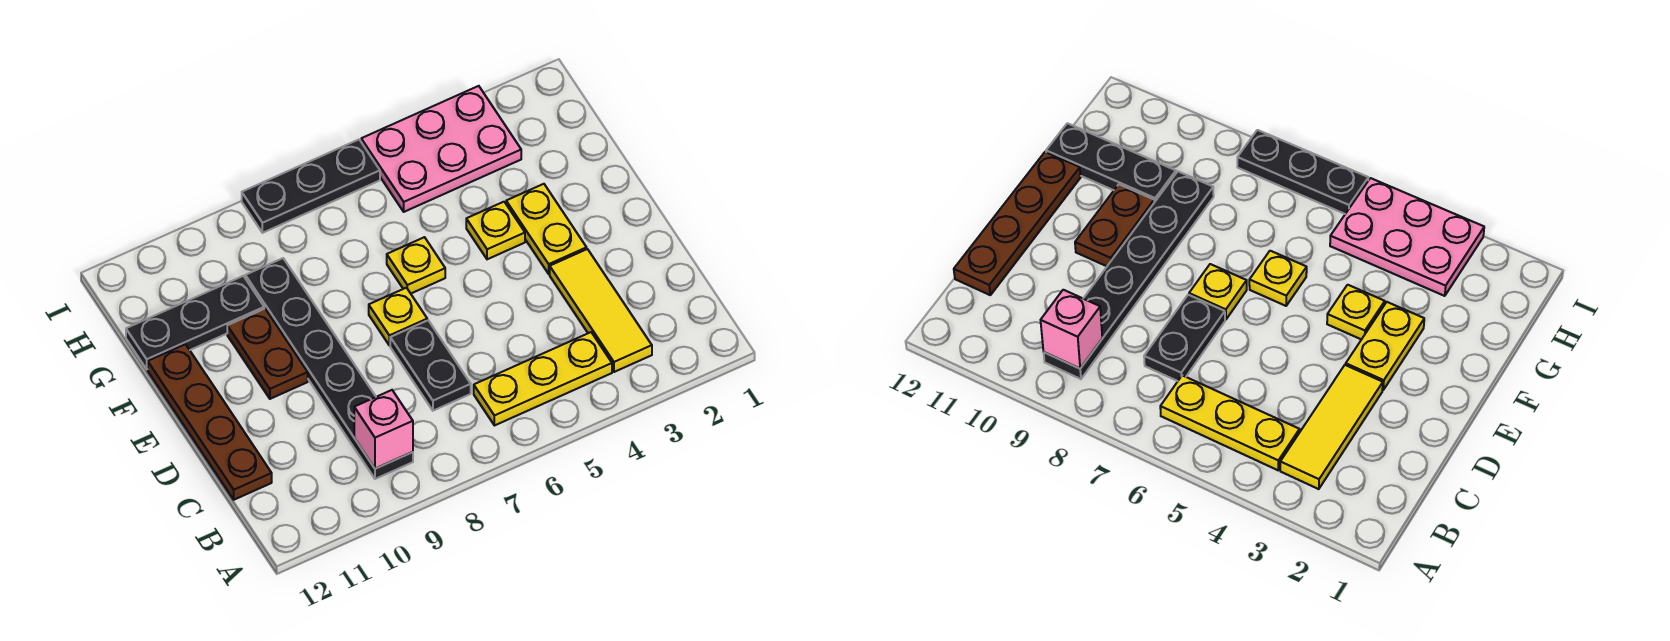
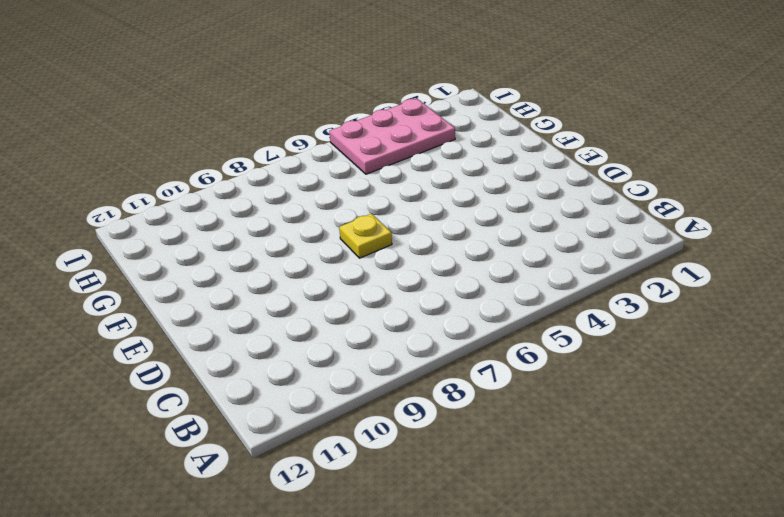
none -> yellow 1x3 tile [550,249,652,372]
none -> yellow 1x3 plate [474,332,612,426]
none -> black 1x6 plate [245,258,413,479]

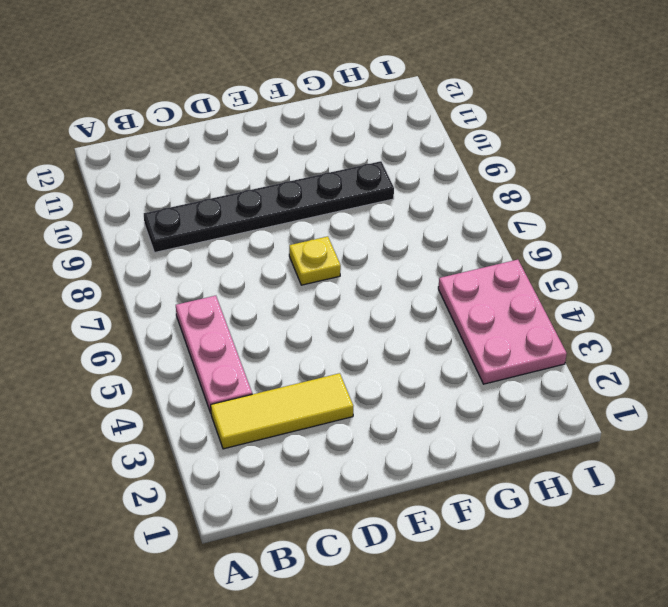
pink 1x3 plate [176,296,252,413] -> yellow 1x3 plate [474,332,612,426]
none -> black 1x2 plate [390,320,471,411]
none -> brown 1x4 plate [148,344,272,500]
none -> yellow 1x2 plate [506,184,587,274]

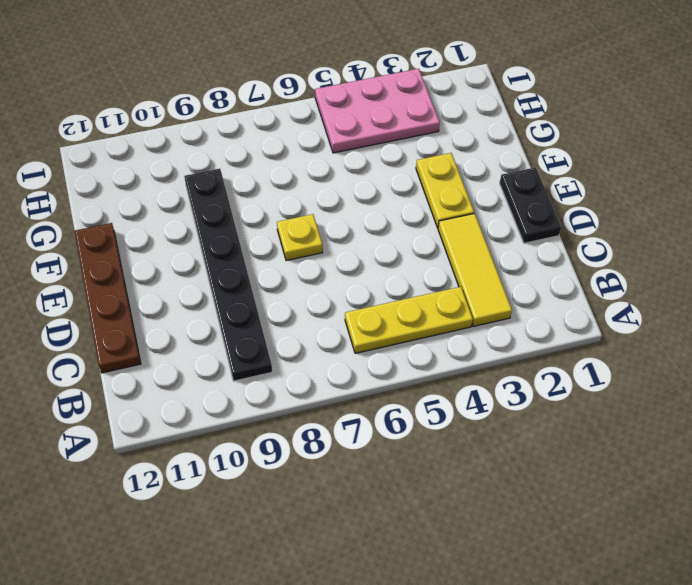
black 1x2 plate [500,167,561,243] -> black 1x2 plate moved to [390,320,471,411]
none -> brown 1x2 plate [227,309,308,399]
none -> yellow 1x1 plate [466,202,525,259]
none -> yellow 1x1 plate [387,237,445,293]

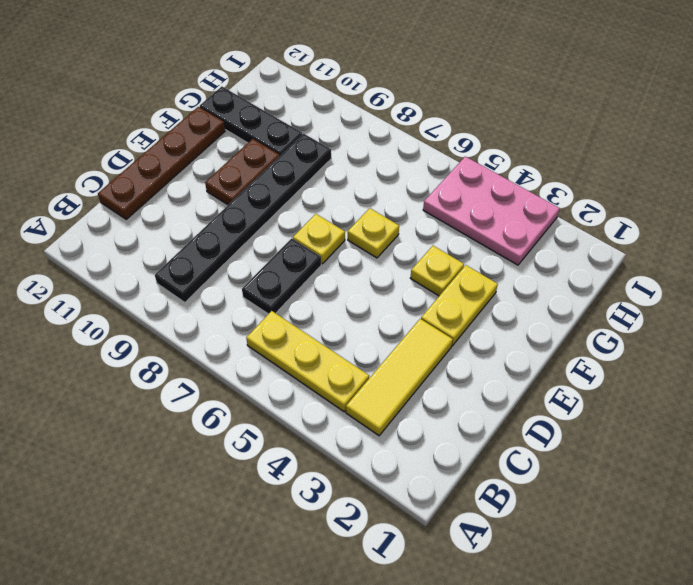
none -> black 1x3 plate [242,140,380,233]
none -> pink 1x1 brick [354,390,413,469]

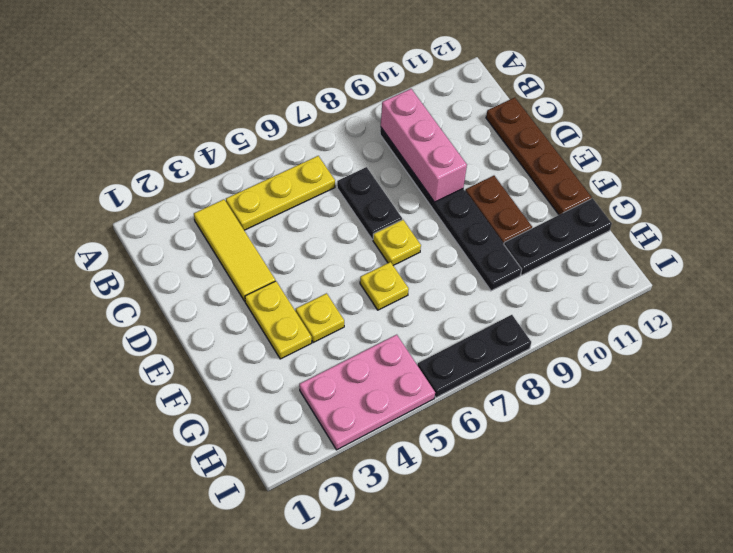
pink 1x3 brick [381,89,467,202] -> pink 1x1 brick [354,390,413,469]

